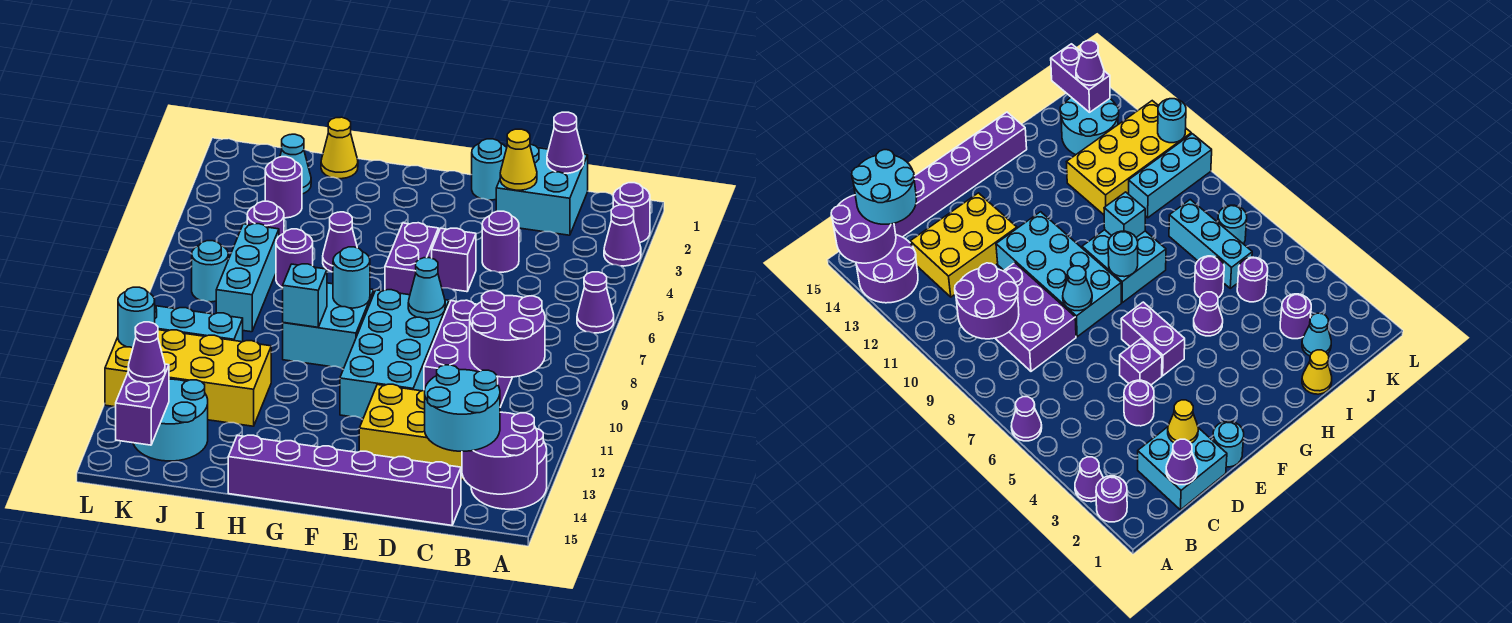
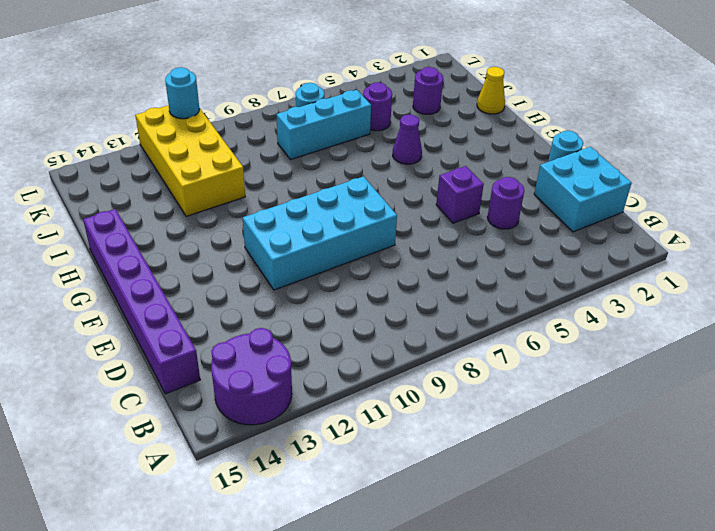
none -> purple 1x1 round brick [613,183,650,243]
none -> purple 1x1 cone [604,205,641,266]
none -> purple 1x1 cone [577,272,614,333]
none -> purple 2x3 brick [424,300,512,407]

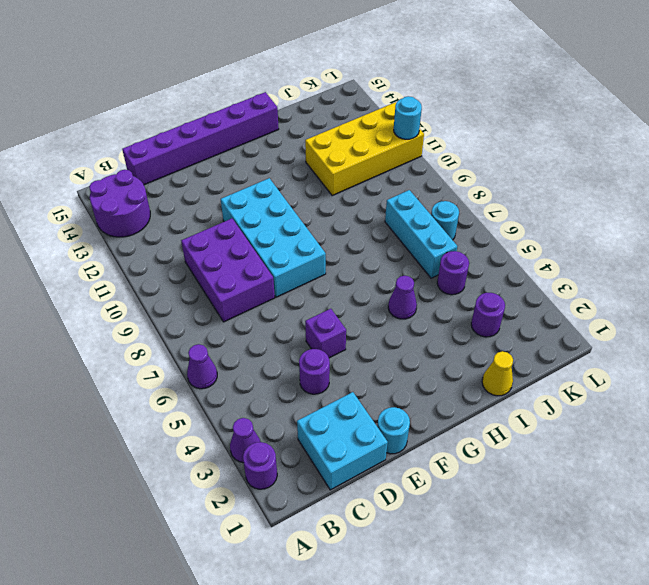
none -> yellow 2x3 brick [359,384,464,480]
none -> purple 1x2 brick [385,223,438,295]
none -> cyan 2x2 brick [283,283,374,368]
none -> purple 1x1 round brick [276,229,313,288]

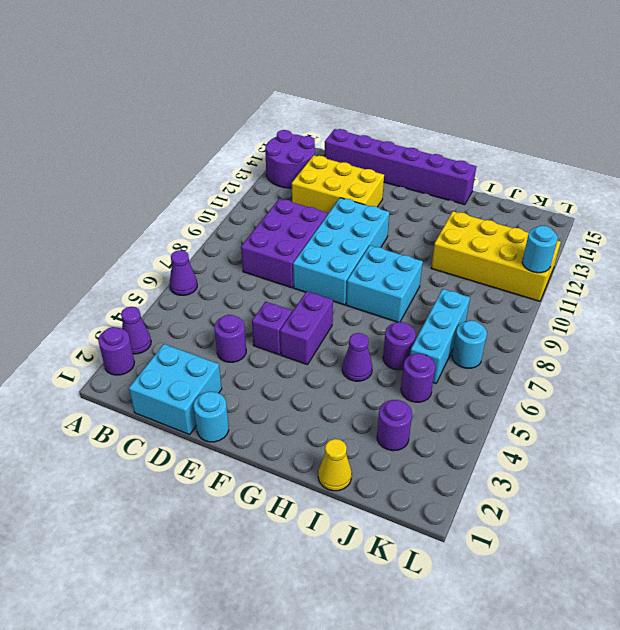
none -> cyan 1x1 cone [280,134,311,194]
none -> cyan 1x3 brick [155,306,243,342]
none -> cyan 2x2 round brick [133,379,208,461]
none -> purple 2x2 round brick [462,412,537,494]

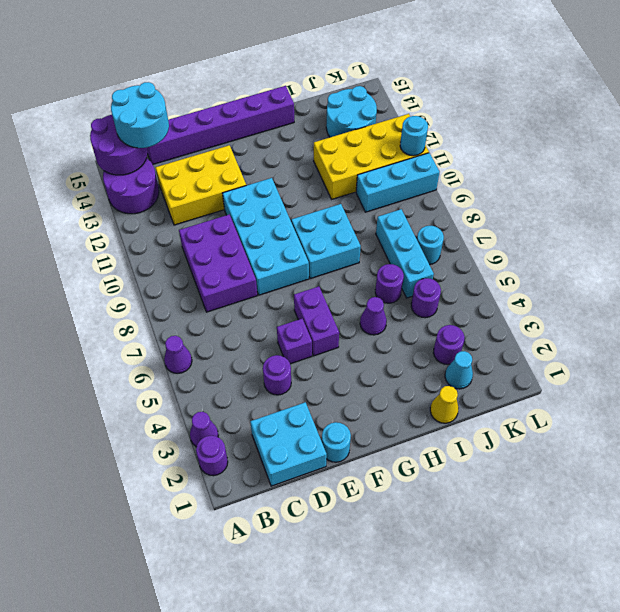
none -> purple 2x2 round brick [470,291,545,377]
none -> purple 1x1 cone [547,112,584,173]
none -> yellow 1x1 cone [500,129,537,190]
none -> cyan 1x1 cone [408,258,445,319]

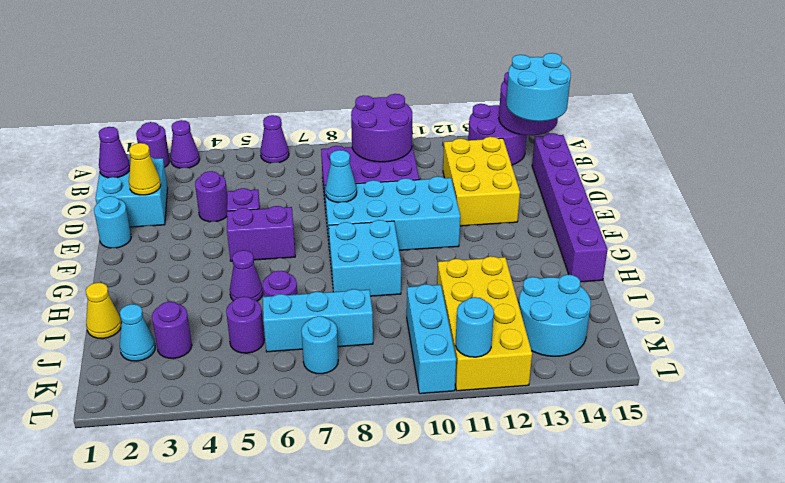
none -> cyan 1x1 round brick [333,247,370,308]
none -> cyan 1x1 brick [283,264,327,327]
none -> purple 1x2 brick [116,364,169,445]
none -> purple 1x1 cone [128,322,165,383]

